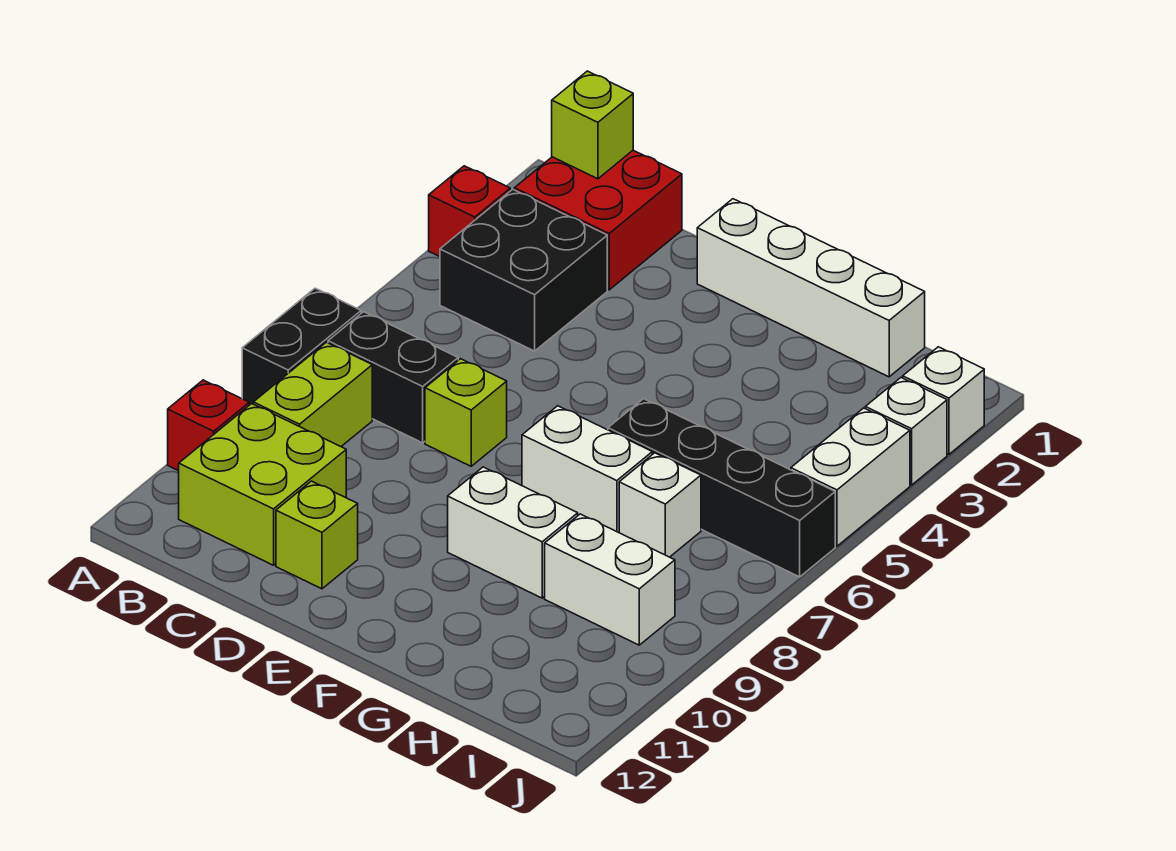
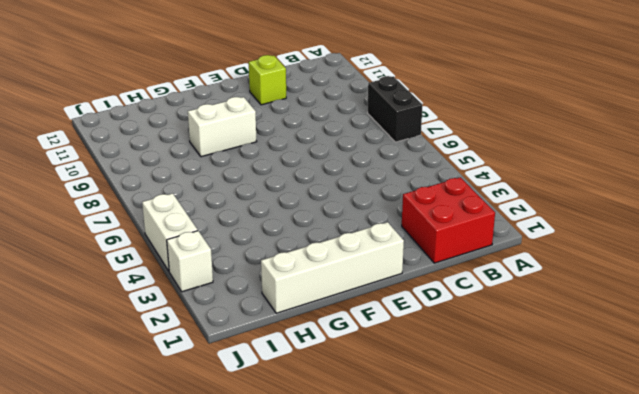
none -> red 1x1 brick [429,166,510,257]
none -> red 1x1 brick [168,380,249,471]
none -> black 2x2 brick [440,189,607,351]

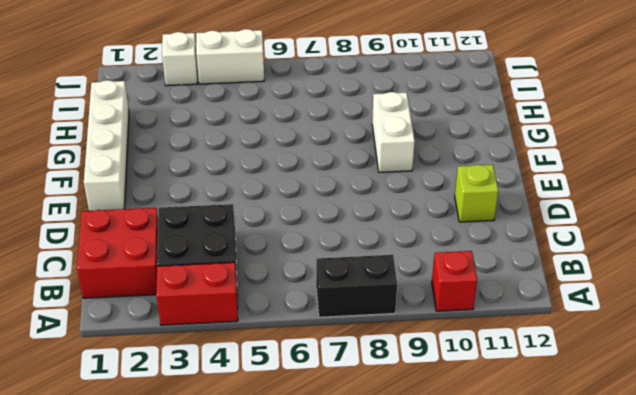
red 1x2 brick [156,262,238,325] -> red 1x1 brick [429,166,510,257]
none -> black 1x2 brick [328,312,458,443]
none -> lime 1x2 brick [253,342,372,446]
none -> lime 2x2 brick [179,404,346,565]

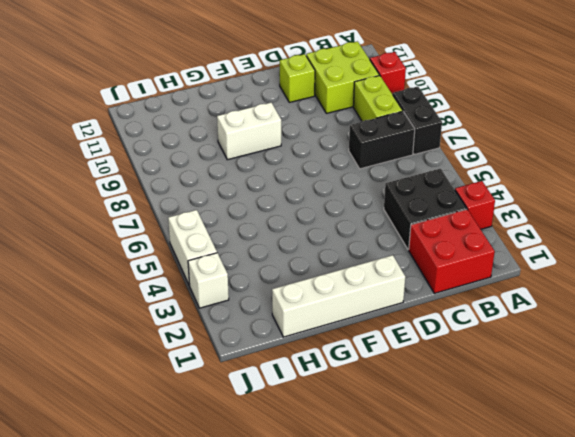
none -> lime 1x1 brick [425,359,507,466]
none -> white 1x2 brick [522,406,652,533]
none -> black 1x4 brick [608,399,835,577]

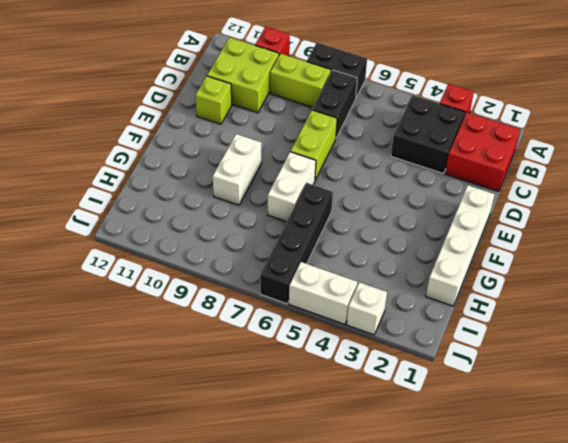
lime 1x2 brick [290,110,337,180] -> lime 1x1 brick [425,359,507,466]
none -> white 1x1 brick [619,453,701,557]
none -> white 1x2 brick [545,514,675,645]
none -> white 1x1 brick [903,347,984,454]

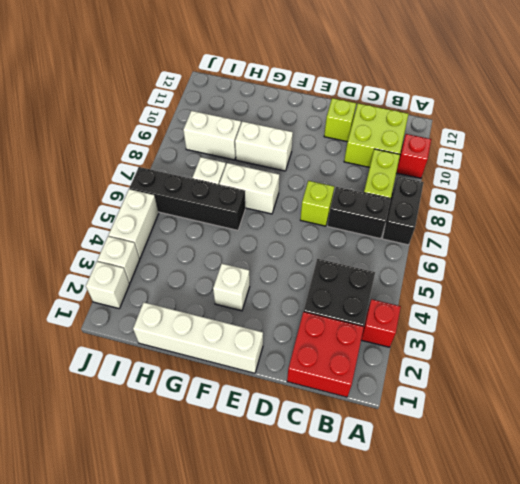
white 1x1 brick [213,263,250,311] -> none
none -> lime 1x1 brick [552,71,633,179]

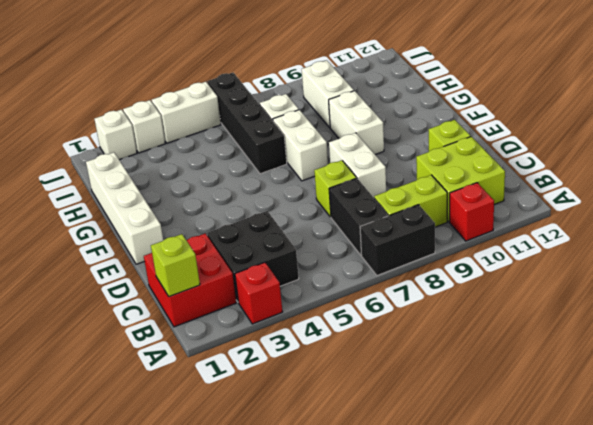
white 1x2 brick [329,133,386,197] -> none

